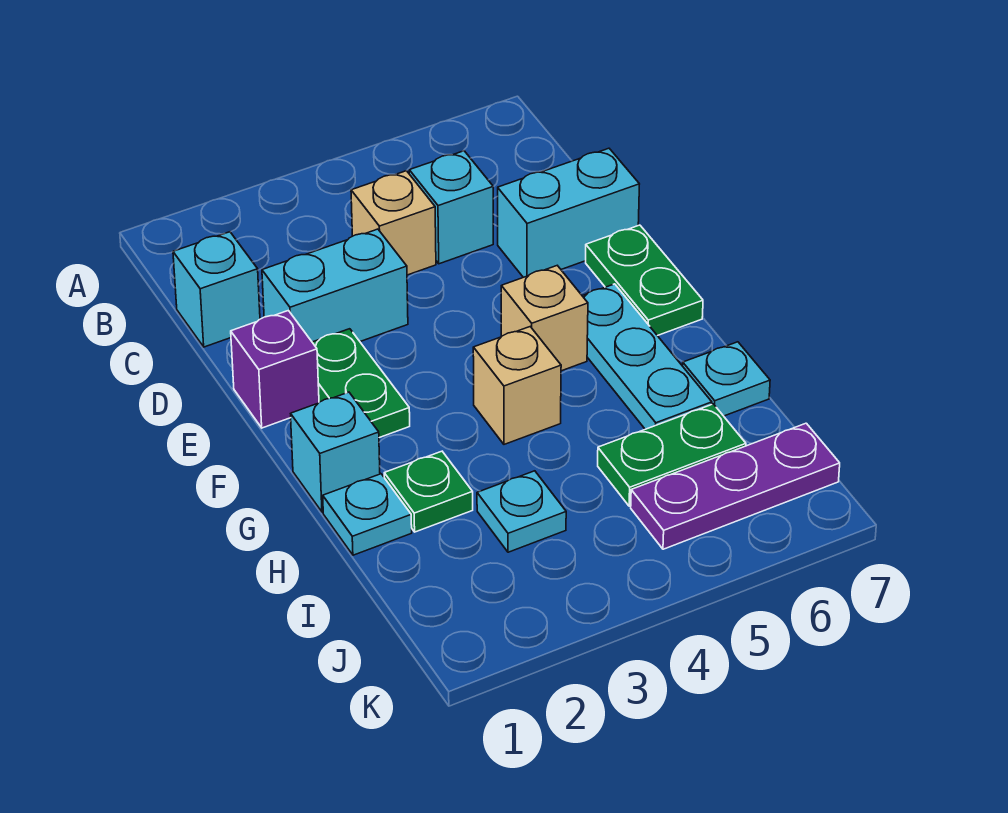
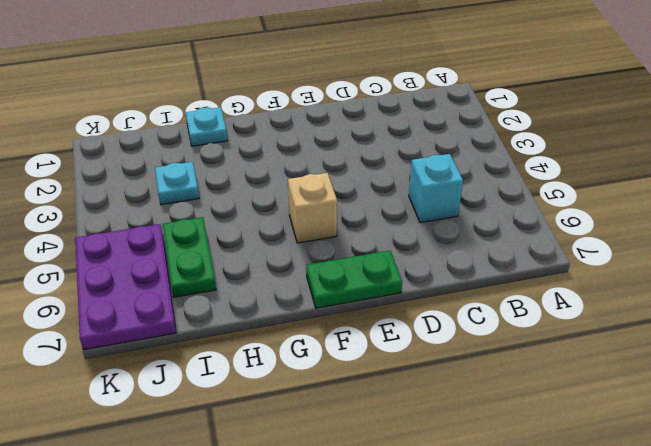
purple 2x3 plate [75,224,176,350] -> purple 1x3 plate [631,423,840,549]
none -> cyan 1x1 brick [173,232,260,347]
none -> tan 1x1 brick [351,171,436,275]
none -> cyan 1x2 brick [262,229,408,342]

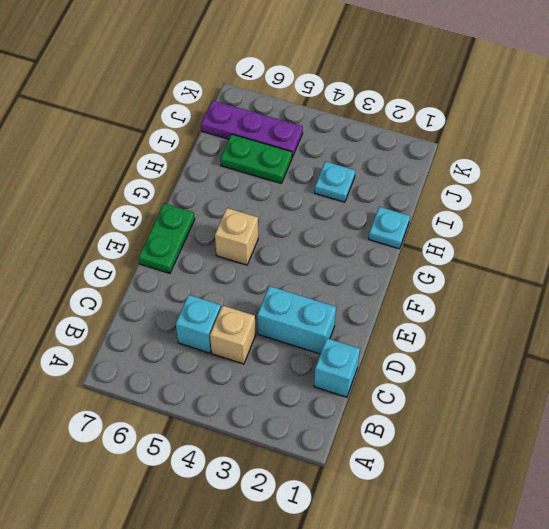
none -> cyan 1x2 brick [498,148,639,277]
none -> purple 1x1 brick [231,311,319,428]
none -> green 1x2 plate [312,329,410,438]

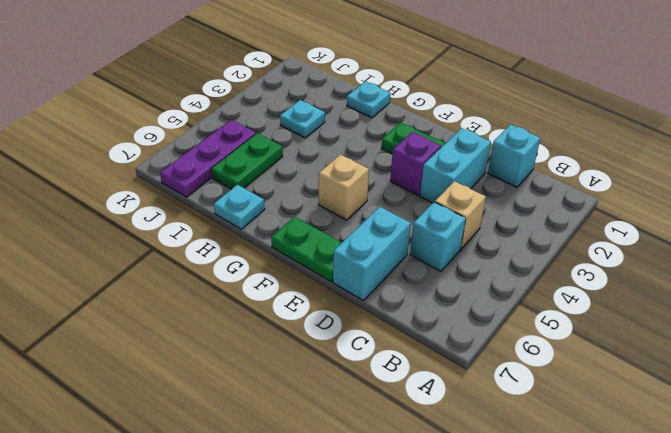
purple 1x1 brick [390,132,441,195] -> purple 1x1 brick moved to [231,311,319,428]
none -> cyan 1x3 plate [583,284,712,429]
none -> cyan 1x1 brick [291,392,380,512]
none -> tan 1x1 brick [473,327,561,444]

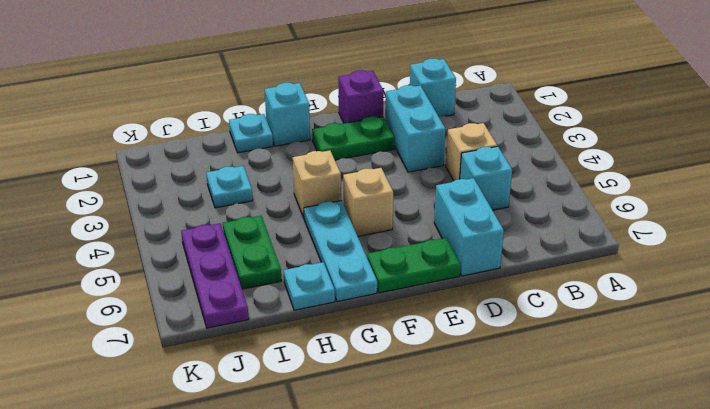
cyan 1x3 plate [304,201,377,302] -> cyan 1x3 plate turned to [583,284,712,429]
none -> green 1x1 plate [384,451,473,532]

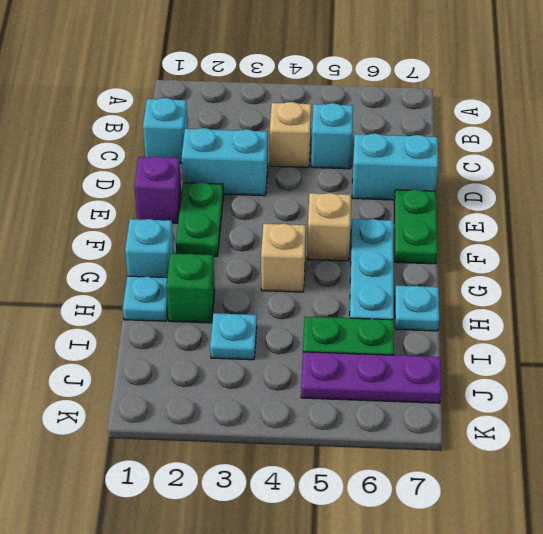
green 1x1 brick [166,253,215,323] -> green 1x1 plate [384,451,473,532]

